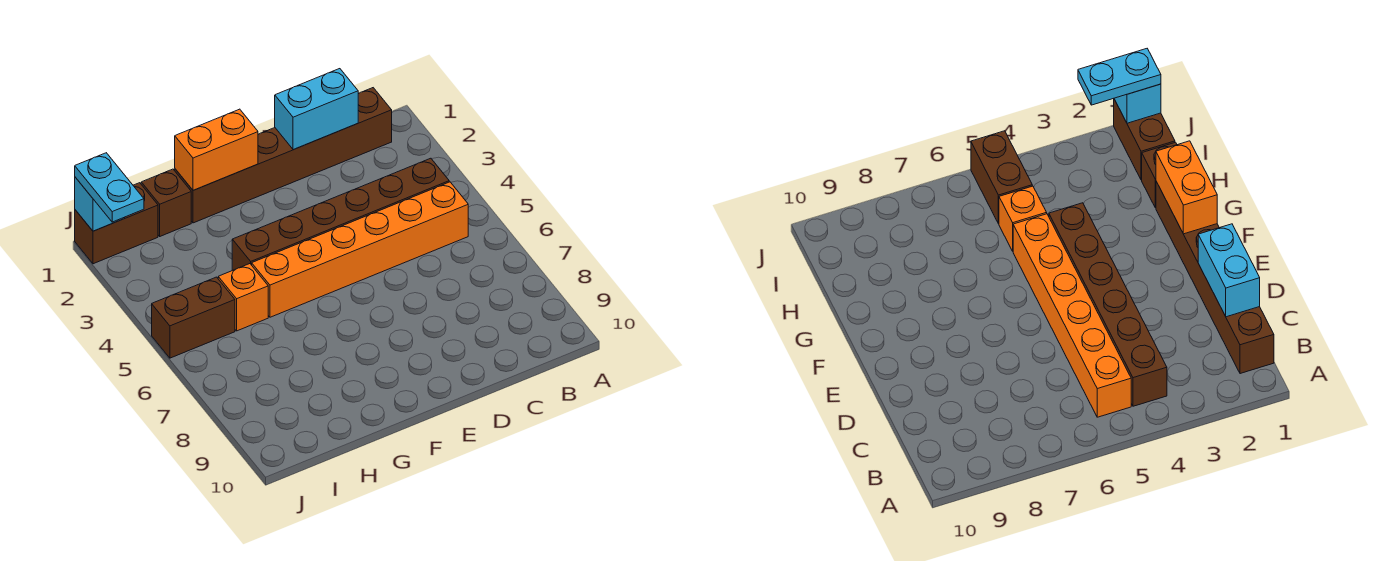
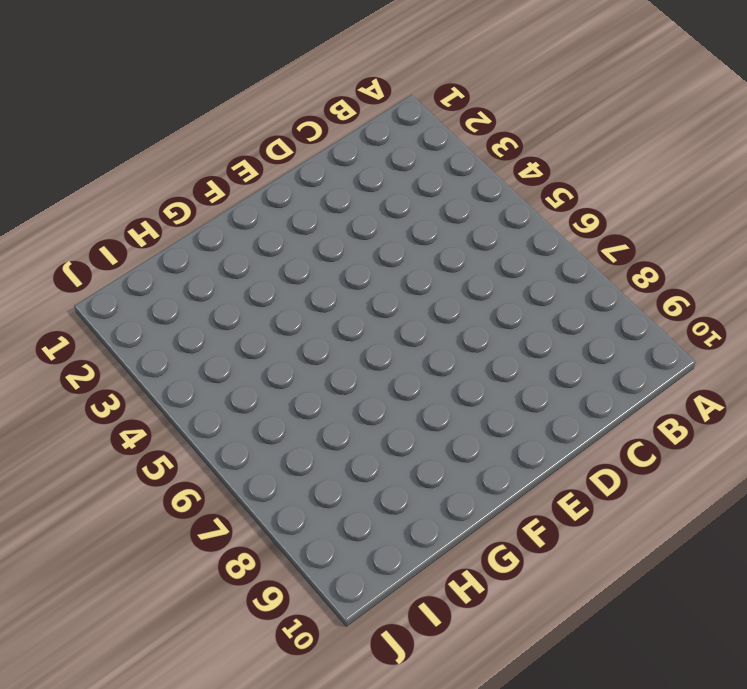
none -> brown 1x6 brick [175,88,392,223]
none -> brown 1x6 brick [232,158,449,270]

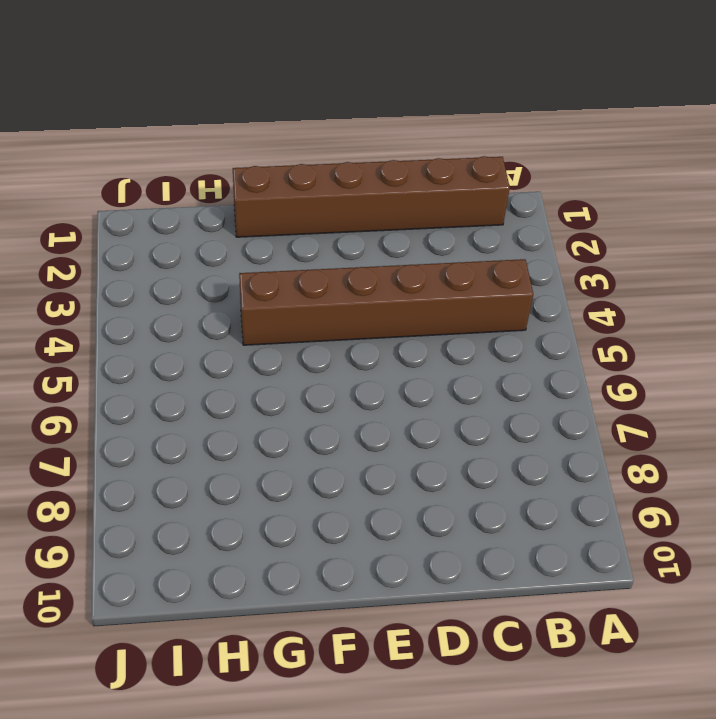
none -> orange 1x6 brick [252,182,468,317]
none -> brown 1x1 brick [141,169,191,236]

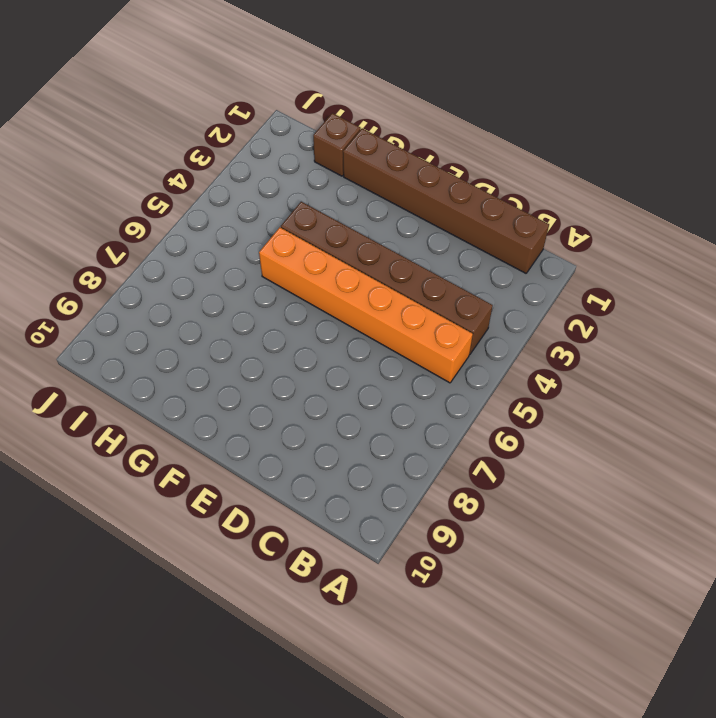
none -> orange 1x1 brick [218,264,268,331]
none -> brown 1x2 brick [75,183,158,264]

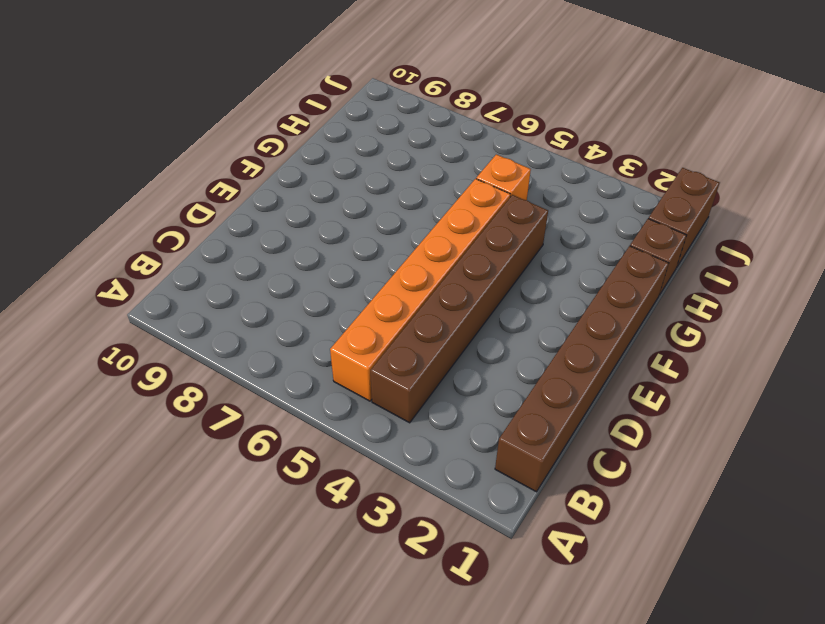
none -> brown 1x2 brick [152,277,235,358]
none -> cyan 1x2 brick [275,69,358,150]

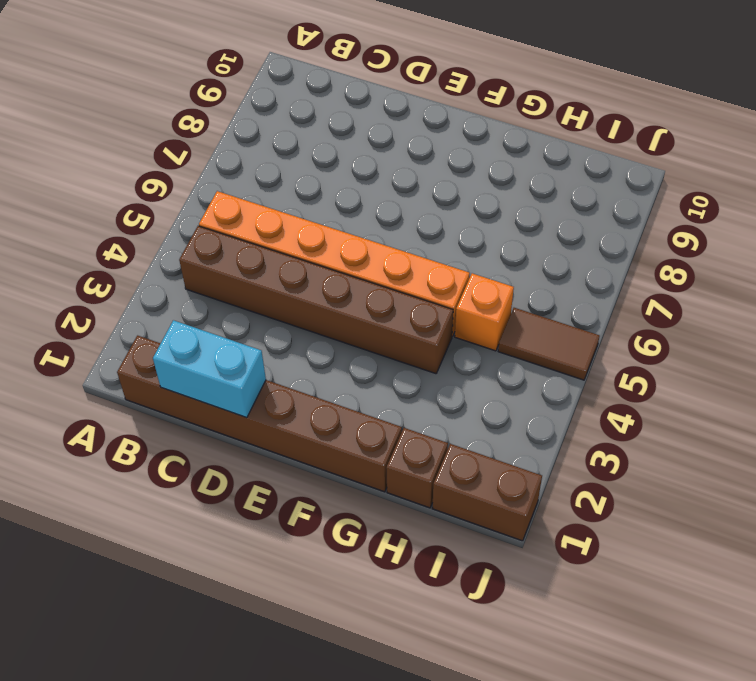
brown 1x2 tile [498,308,599,380] -> brown 1x2 brick [152,277,235,358]
none -> orange 1x2 brick [175,109,258,190]
none -> cyan 1x1 brick [75,177,125,231]

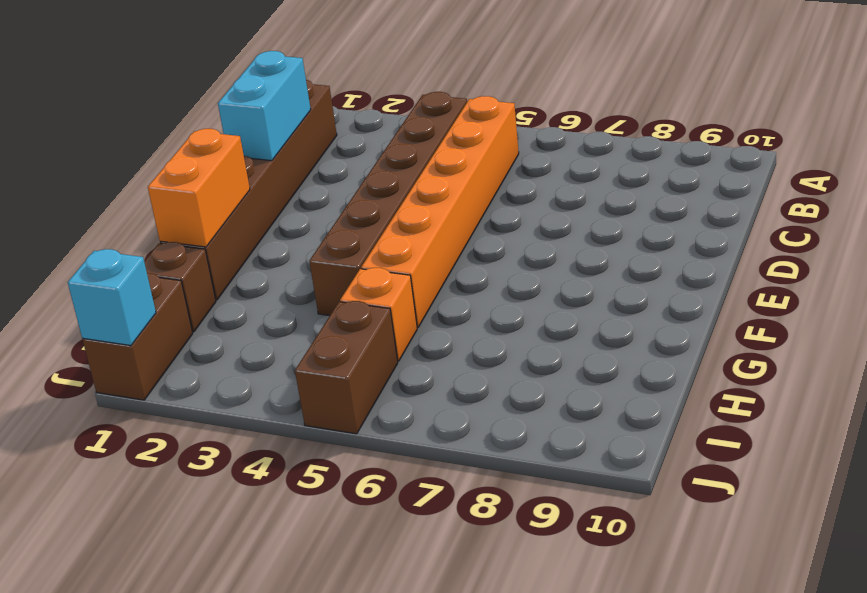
none -> cyan 1x2 plate [75,153,144,222]

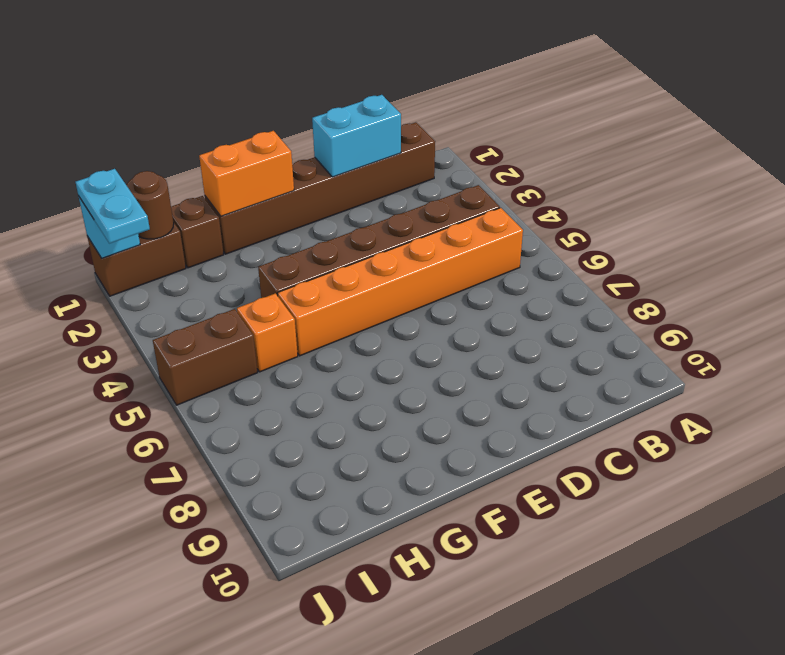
brown 1x1 round brick [127,171,174,239] -> none

